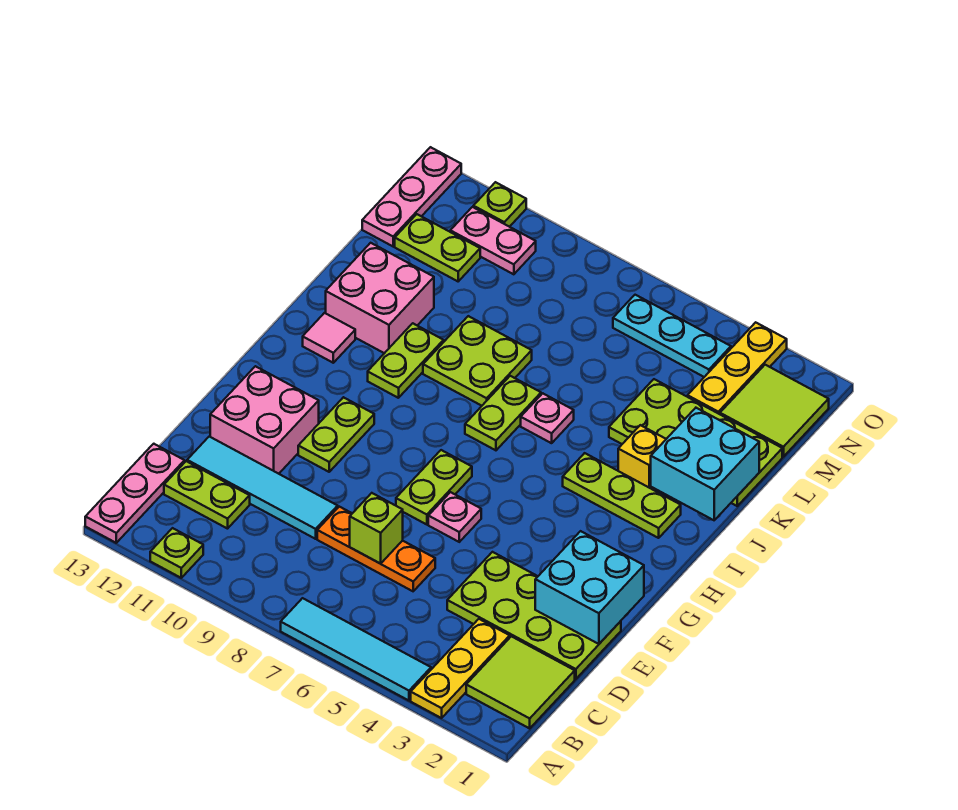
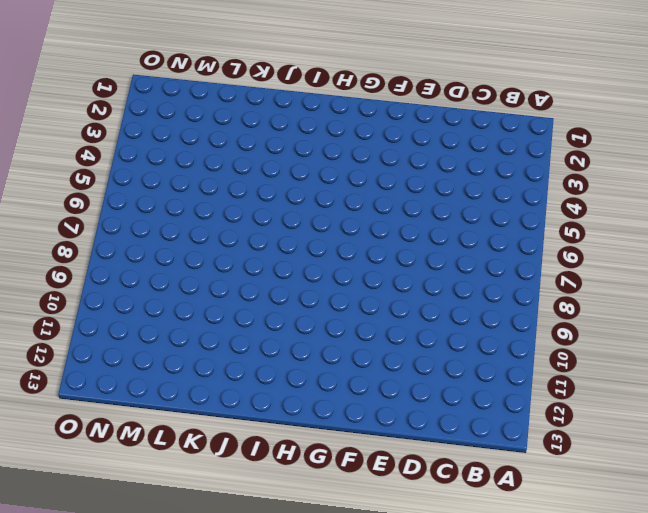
none -> yellow 1x3 plate [411,619,510,718]
none -> cyan 1x4 tile [281,598,431,701]
none -> lime 1x1 plate [150,528,203,578]
none -> pink 1x3 plate [85,444,184,543]

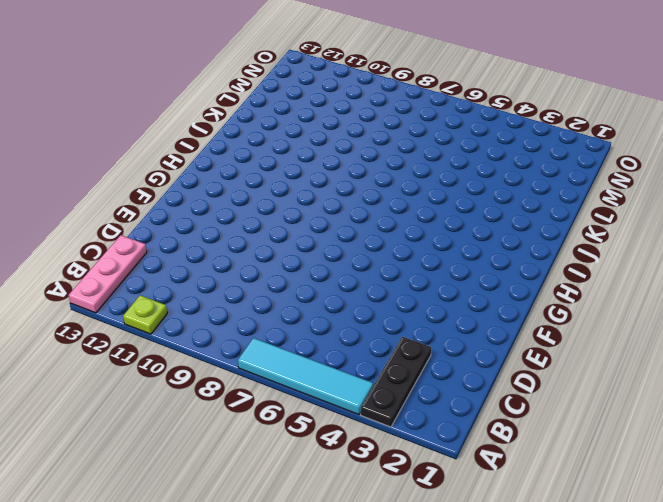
black 1x3 plate [361,337,432,427] -> yellow 1x3 plate [411,619,510,718]
none -> lime 2x2 tile [466,636,575,728]
none -> lime 1x2 plate [164,461,250,529]
none -> lime 2x4 plate [447,552,621,679]
none -> orange 1x3 plate [317,507,435,591]

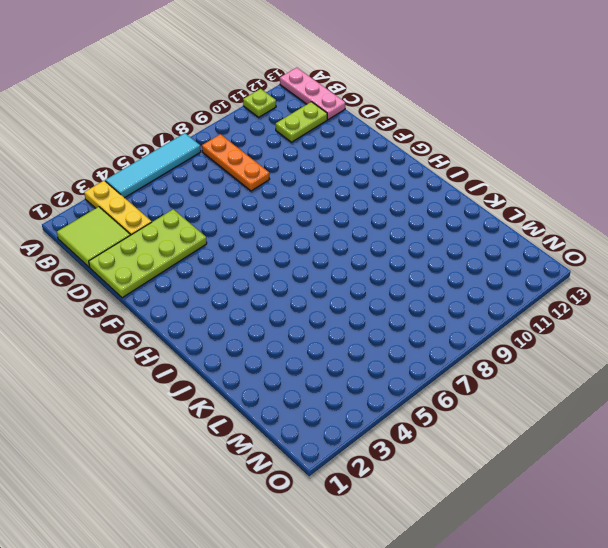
orange 1x3 plate [202,134,269,191] -> orange 1x3 plate turned to [317,507,435,591]
none -> cyan 1x4 tile [187,437,338,539]
none -> pink 2x2 brick [210,366,319,474]
none -> pink 1x1 plate [428,492,481,542]
none -> lime 1x2 plate [396,450,472,525]

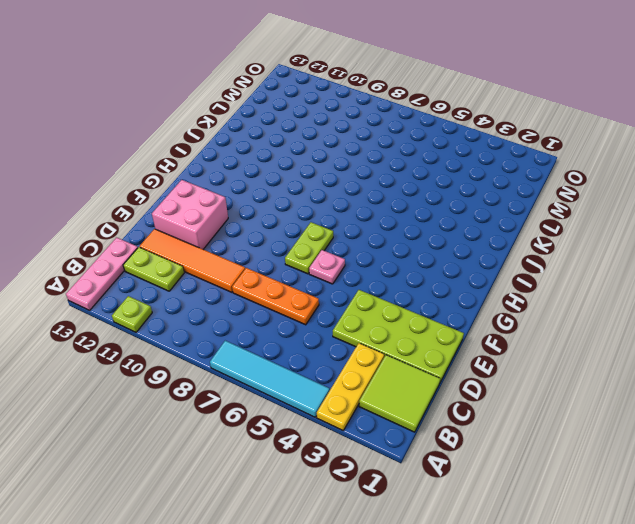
orange 1x4 tile [140,229,245,292] -> cyan 1x4 tile [187,437,338,539]
none -> lime 1x2 plate [298,397,374,472]
none -> lime 1x3 plate [563,453,681,538]
none -> lime 1x2 plate [465,376,541,450]
none -> lime 1x2 plate [368,323,444,398]

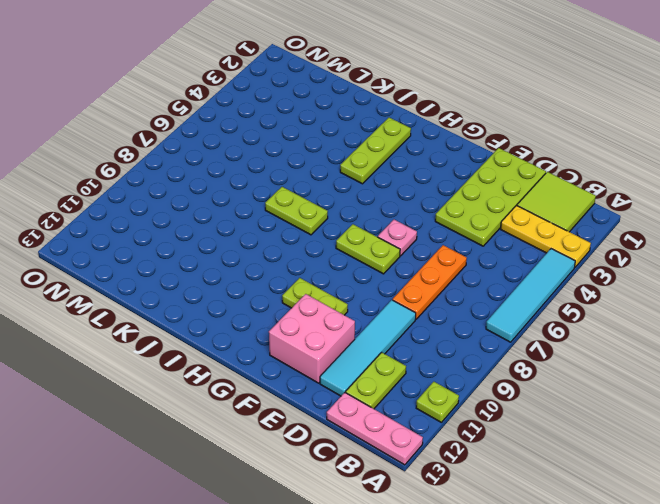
none -> lime 1x2 plate [368,323,444,398]
none -> pink 1x1 tile [303,313,355,363]
none -> yellow 1x1 brick [618,425,666,490]
none -> pink 1x1 plate [521,393,574,443]

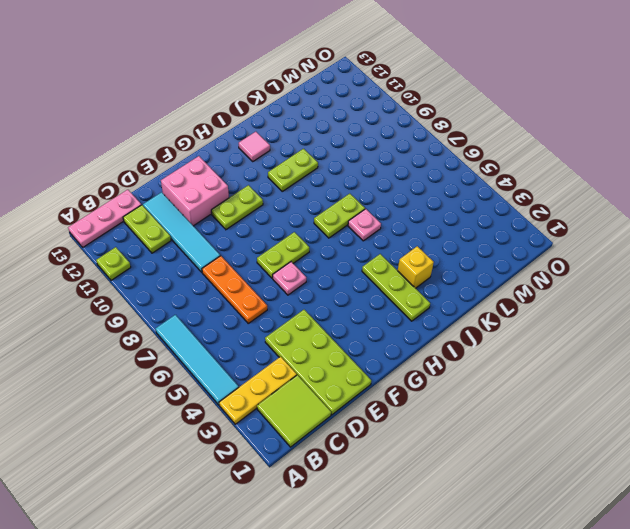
none -> lime 2x2 plate [423,316,532,406]
none -> pink 2x2 brick [326,243,434,353]
none -> lime 2x4 plate [609,379,782,506]
none -> lime 2x2 tile [720,365,829,457]

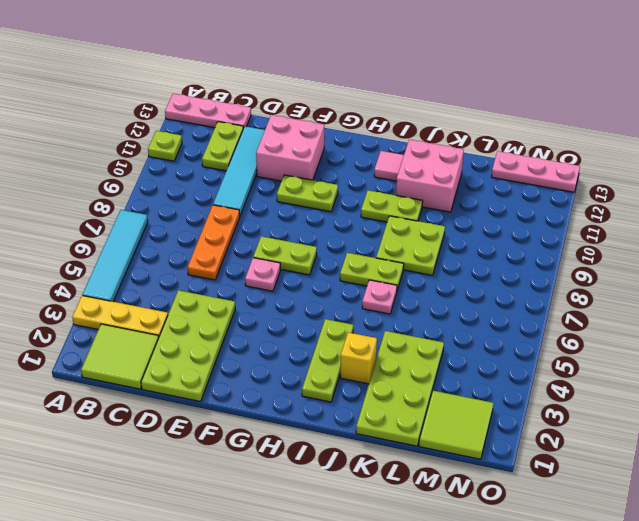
none -> yellow 1x3 plate [687,322,787,414]
none -> lime 1x2 plate [395,214,480,281]
none -> cyan 1x3 plate [613,295,731,377]
none -> pink 1x2 plate [450,207,536,274]

